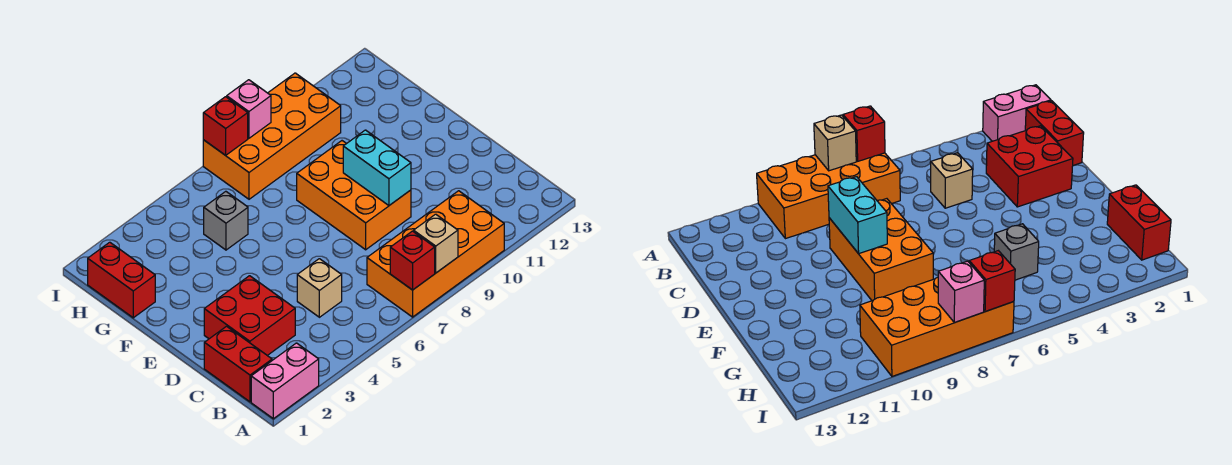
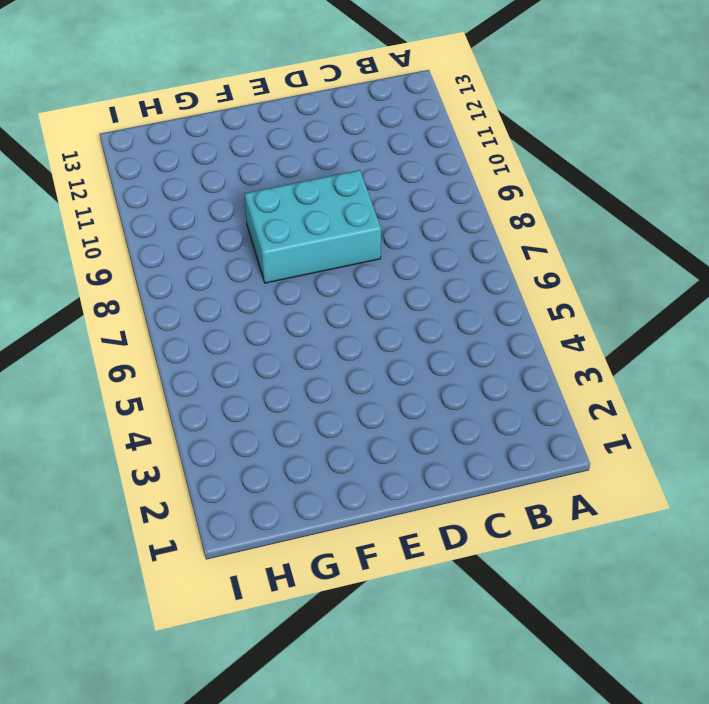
cyan 2x3 brick [245,170,381,283] -> orange 2x3 brick [297,141,411,250]
none -> pink 1x2 brick [251,343,319,419]
none -> orange 2x4 brick [367,191,504,317]
none -> red 1x2 brick [204,326,272,402]

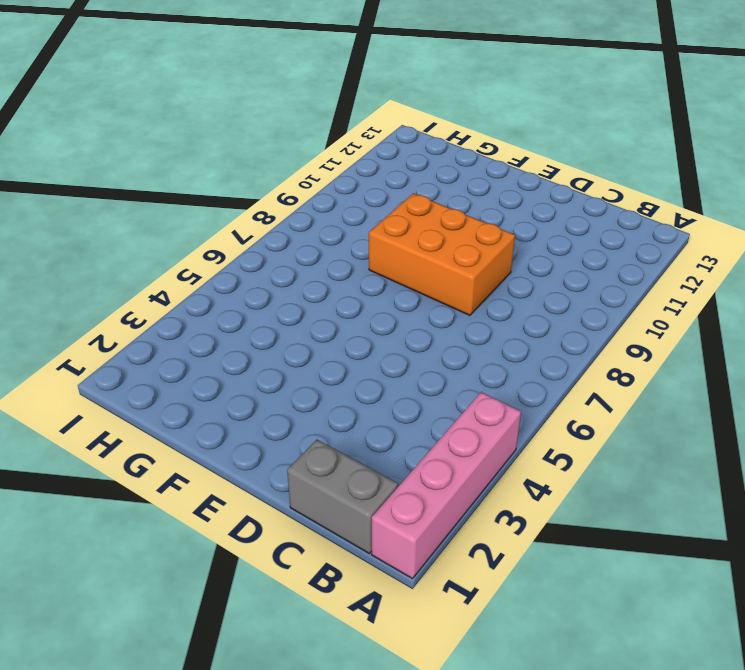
pink 1x4 brick [372,392,521,579] -> pink 1x2 brick [251,343,319,419]
grey 1x2 brick [287,440,398,554] -> red 1x2 brick [204,326,272,402]
none -> orange 2x4 brick [367,191,504,317]
none -> red 2x2 brick [204,276,295,355]
none -> tan 1x1 brick [297,259,342,317]

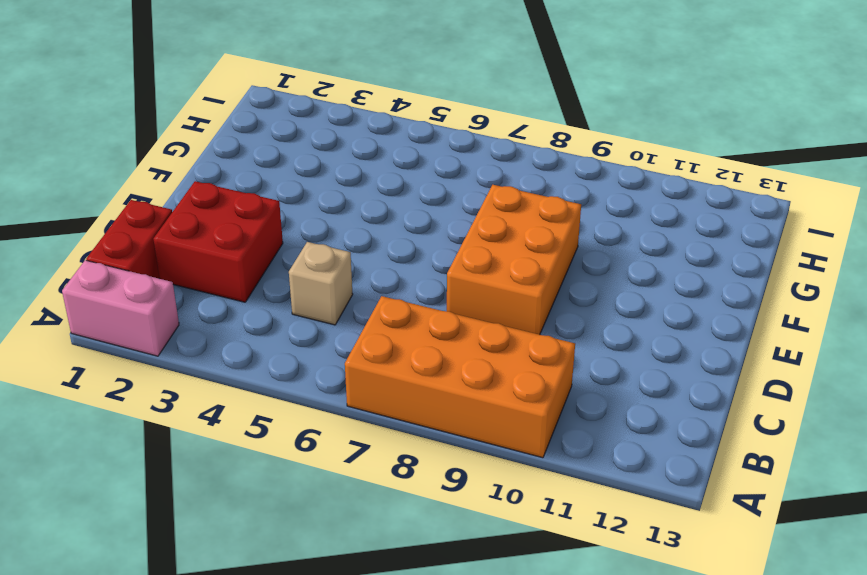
none -> red 1x2 brick [88,242,155,318]
none -> grey 1x1 brick [204,191,248,250]
none -> orange 2x4 brick [203,73,341,199]

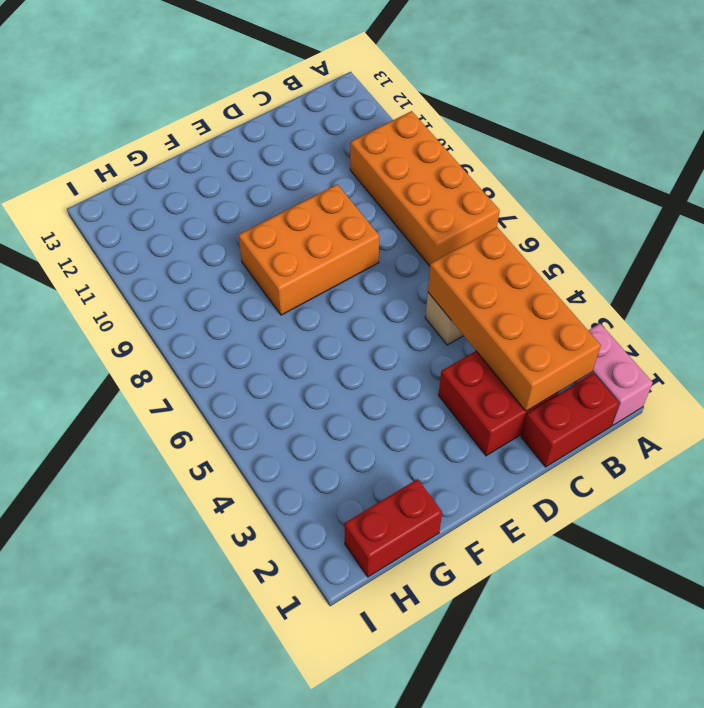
orange 2x4 brick [428,227,601,411] -> orange 2x4 brick moved to [203,73,341,199]
none -> grey 1x1 brick [204,191,248,250]
none -> red 1x1 brick [390,231,435,290]
none -> tan 1x1 brick [414,214,458,273]

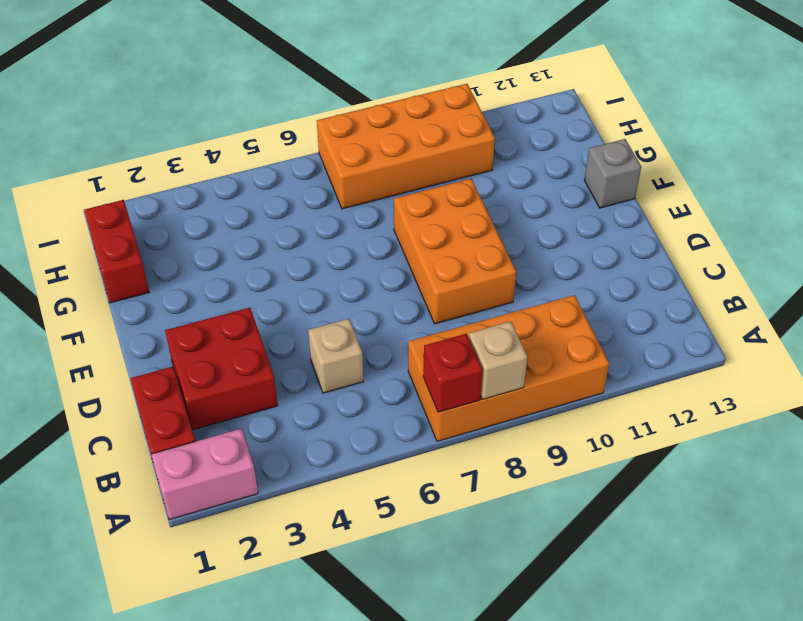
grey 1x1 brick [584,139,641,208] -> grey 1x1 brick moved to [204,191,248,250]
none -> cyan 1x2 brick [343,130,411,205]
none -> red 1x1 brick [203,97,248,155]
none -> pink 1x1 brick [227,80,271,138]

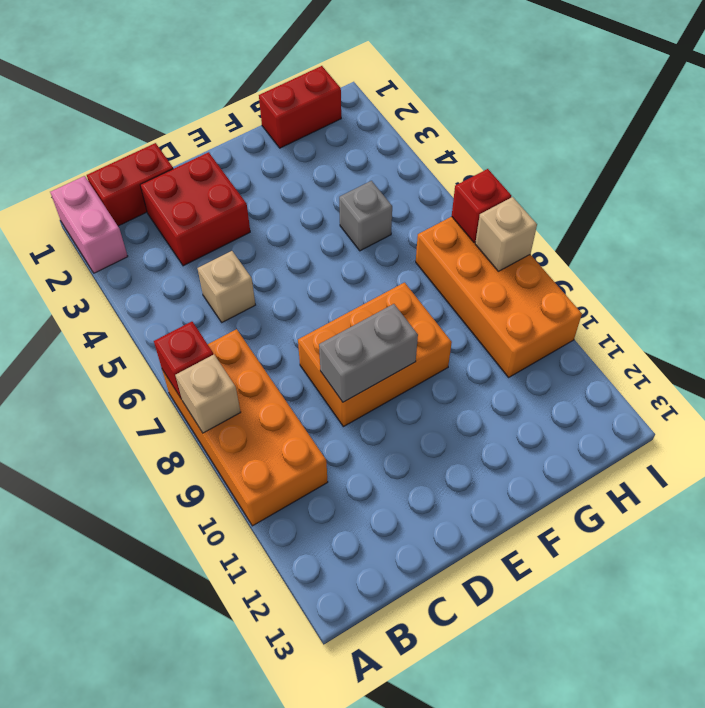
grey 1x2 brick [319,304,418,402] -> cyan 1x2 brick [343,130,411,205]
tan 1x1 brick [475,197,537,271] -> pink 1x1 brick [227,80,271,138]

